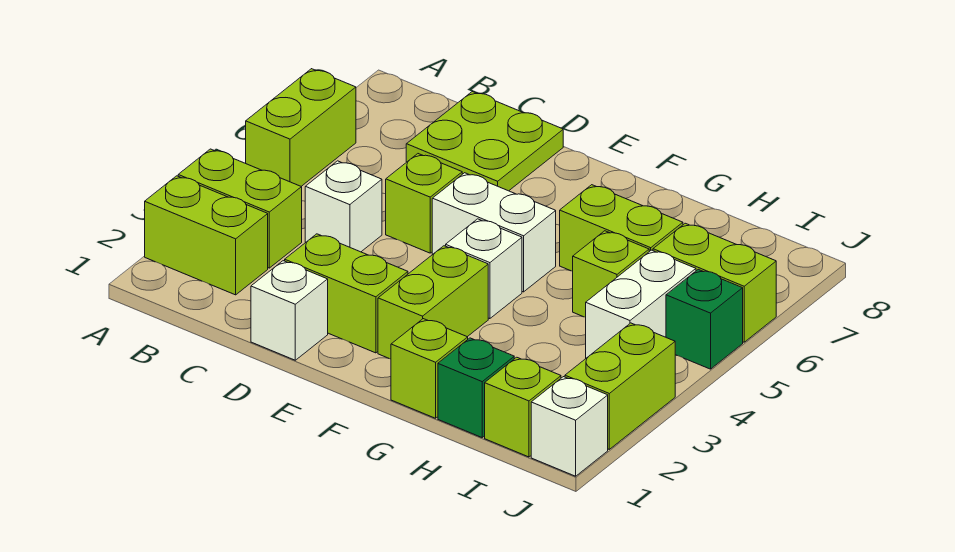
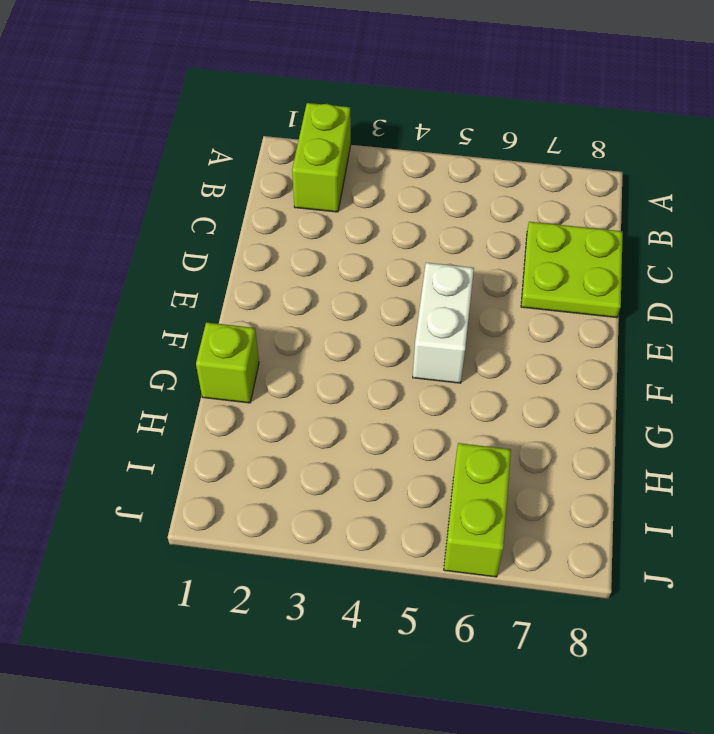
none -> lime 1x2 brick [178,149,302,268]
none -> lime 1x2 brick [246,69,356,186]
none -> white 1x1 brick [305,161,382,252]

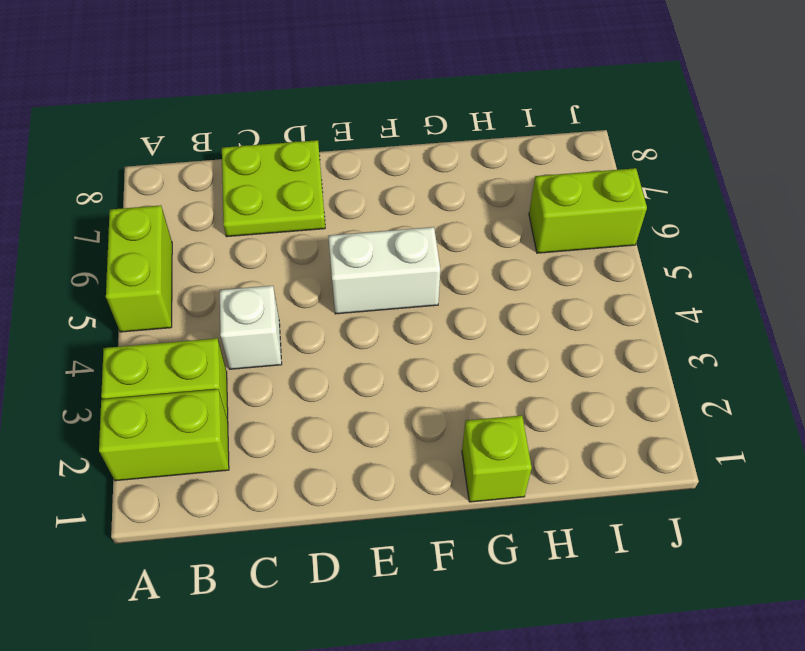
none -> white 1x1 brick [251,261,328,360]
none -> lime 1x2 brick [285,234,408,353]
none -> lime 1x1 brick [386,154,462,253]

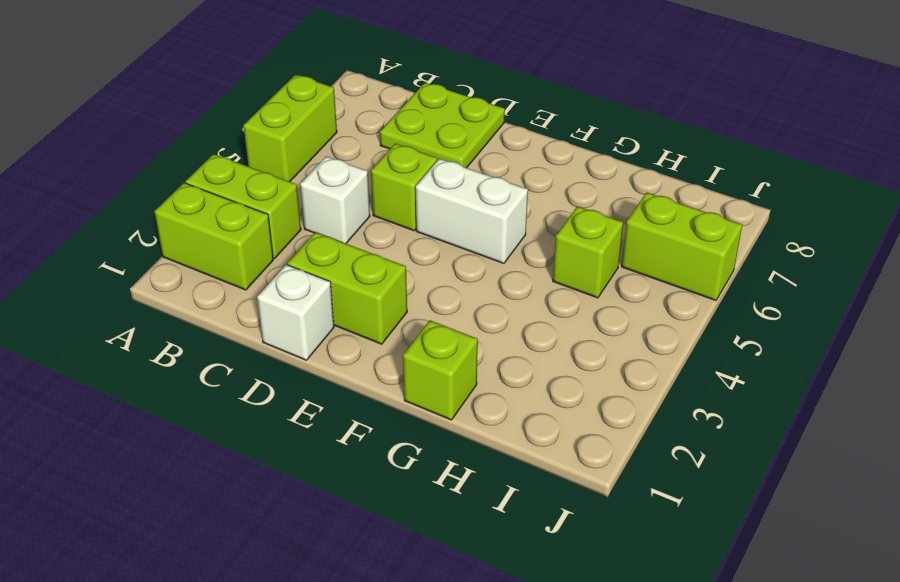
none -> lime 1x2 brick [378,246,488,359]
none -> white 1x1 brick [446,219,522,319]
none -> lime 1x2 brick [560,185,683,271]

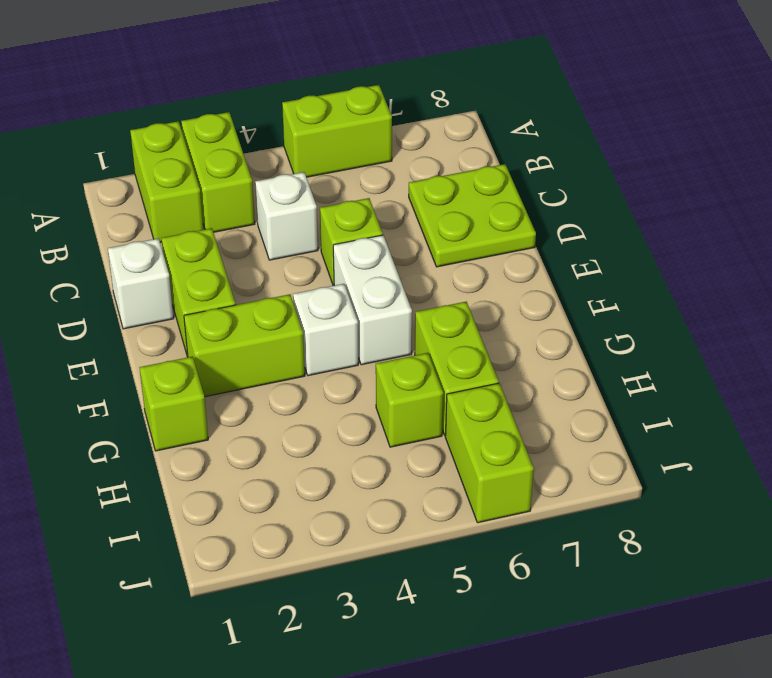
none -> green 1x1 brick [438,338,514,437]
none -> lime 1x1 brick [485,357,561,457]
none -> white 1x2 brick [586,250,696,358]

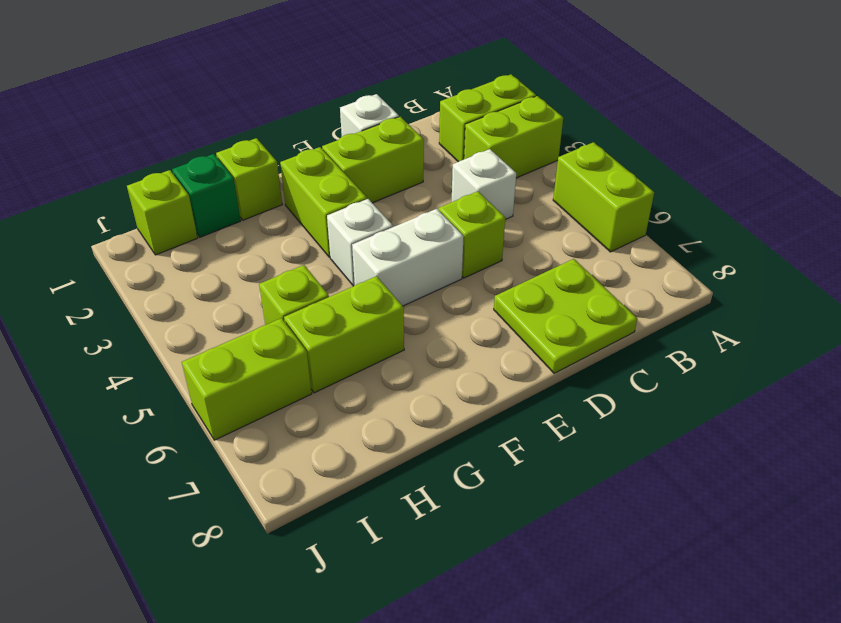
none -> white 1x2 brick [586,250,696,358]
none -> white 1x1 brick [531,377,608,476]
none -> lime 1x2 brick [565,323,675,449]

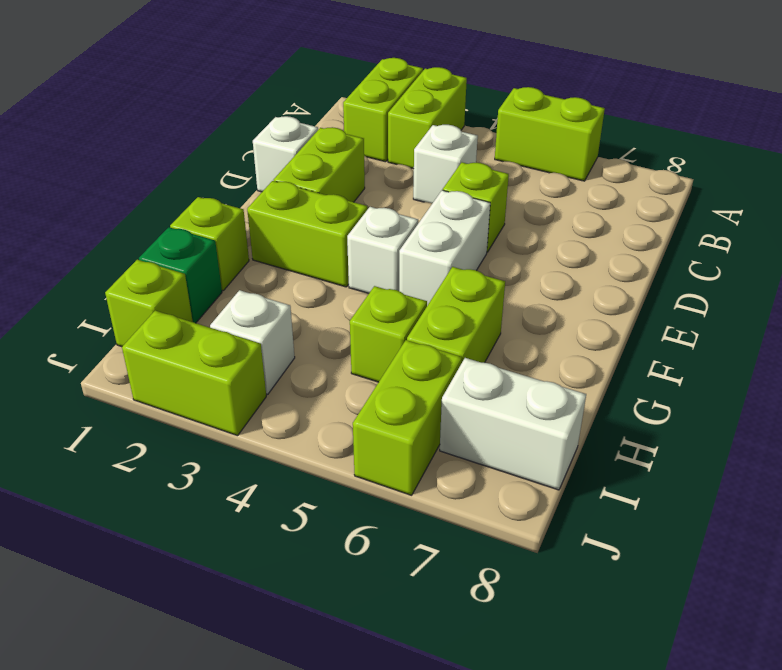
white 1x1 brick [210,290,295,394] -> white 1x1 brick moved to [531,377,608,476]
white 1x2 brick [440,358,586,490] -> white 1x2 brick moved to [586,250,696,358]
none -> lime 2x2 plate [406,92,563,191]
none -> green 1x1 brick [666,269,743,369]

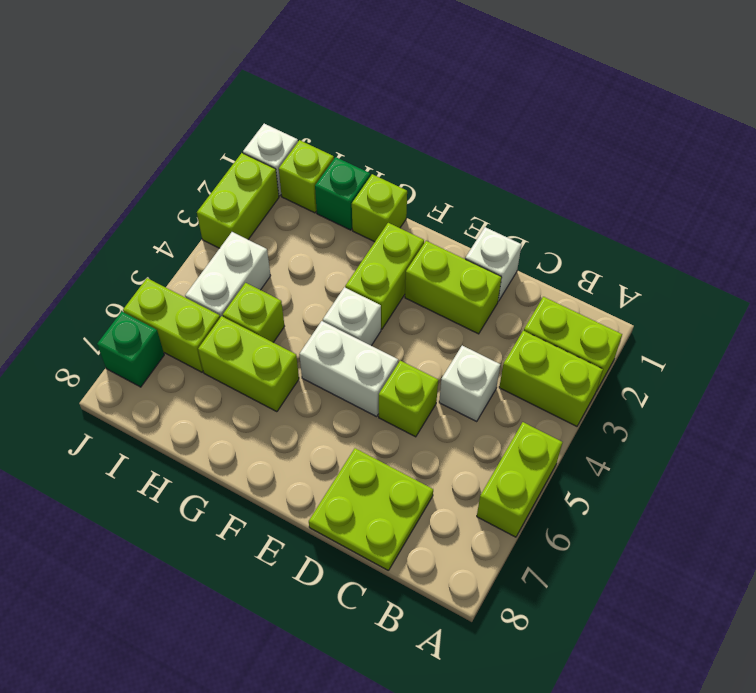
green 1x1 brick [97,312,164,387] -> green 1x1 brick moved to [666,269,743,369]

